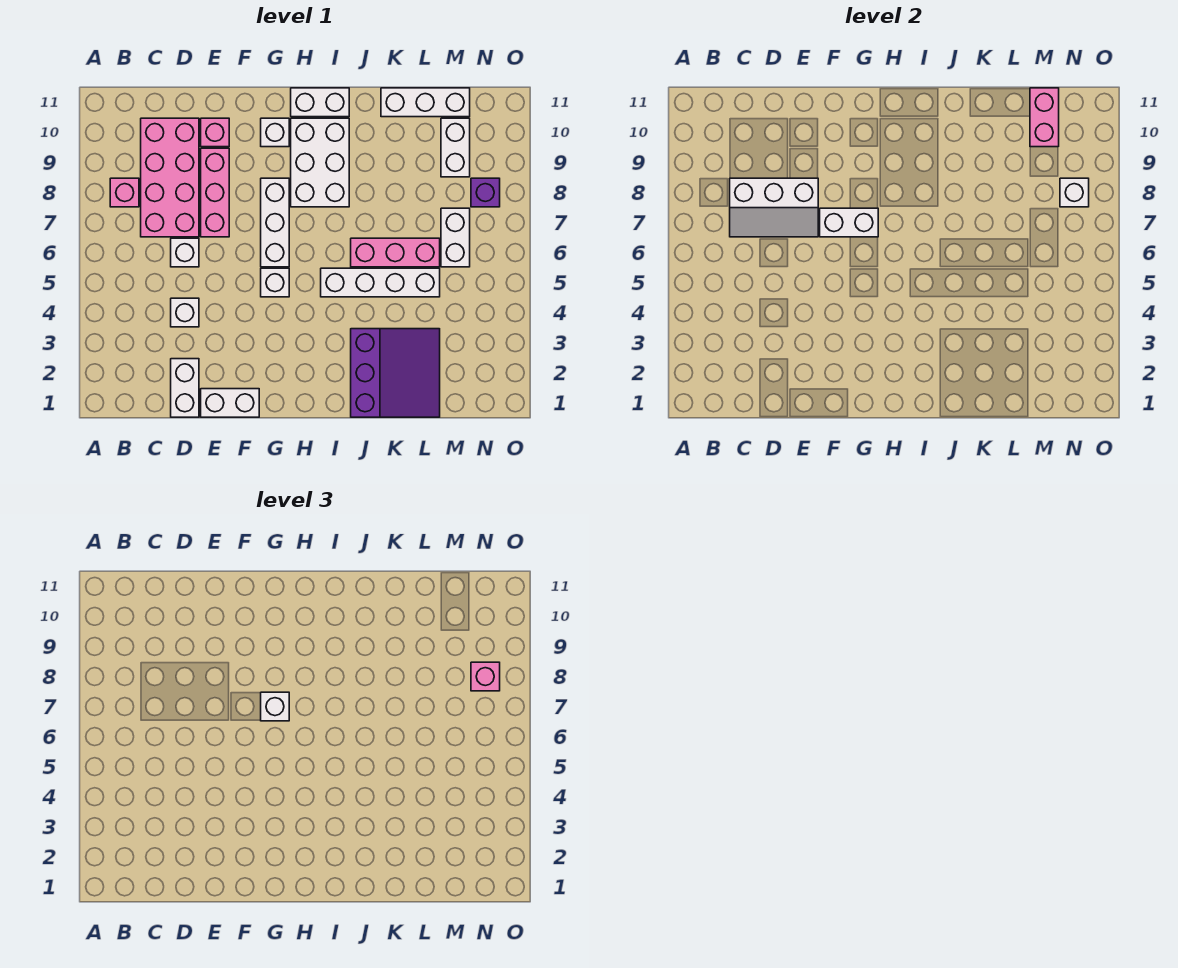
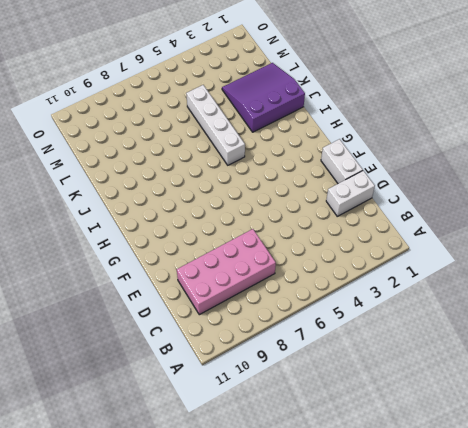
none -> pink 1x1 brick [110,178,139,207]
none -> white 1x1 brick [171,298,199,327]
none -> white 1x1 brick [171,238,199,267]

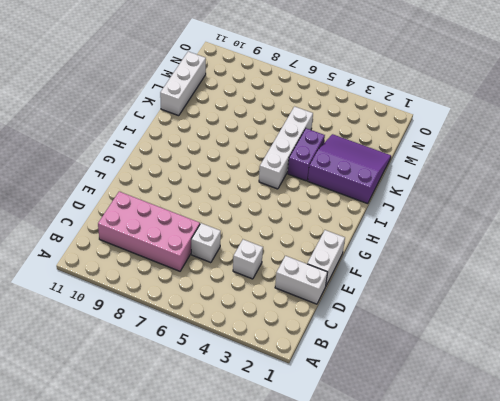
purple 1x2 brick [288,128,325,181] -> none
none -> pink 1x1 brick [110,178,139,207]
none -> pink 1x3 brick [201,148,229,237]
none -> pink 1x1 brick [201,118,229,147]

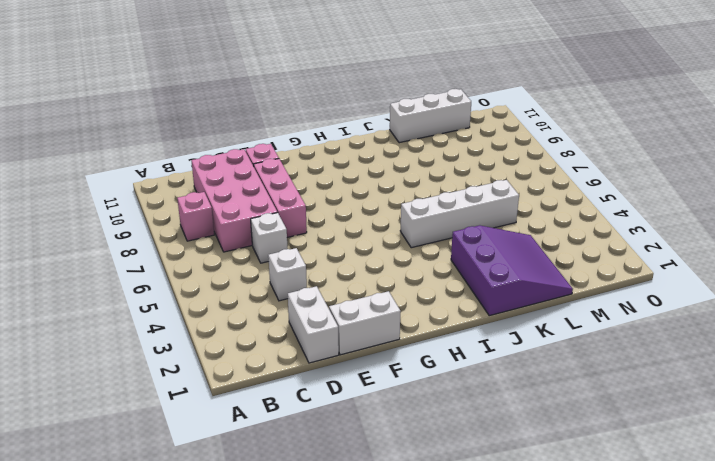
none -> white 1x1 brick [261,268,289,297]
none -> white 1x3 brick [261,178,289,267]
none -> white 1x1 brick [261,118,289,147]

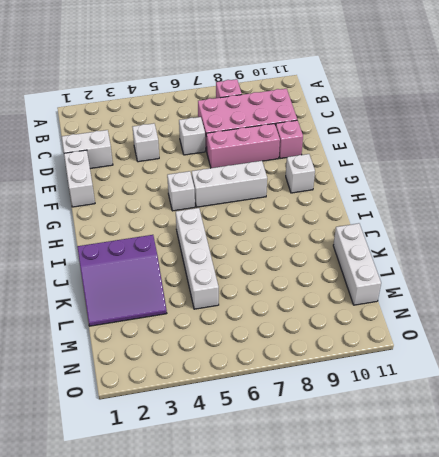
none -> white 2x3 brick [291,118,349,207]
none -> white 1x2 brick [291,88,349,117]
none -> pink 1x3 brick [351,238,440,267]

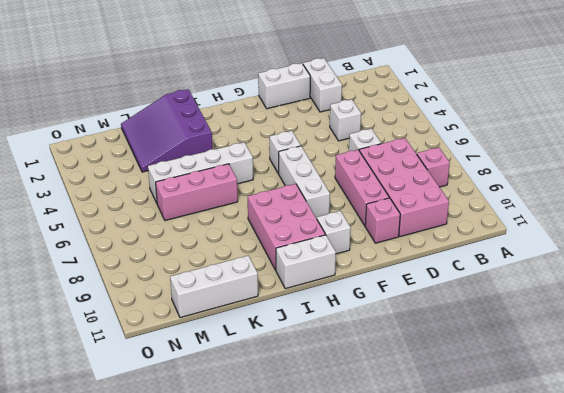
pink 2x3 brick [247,184,325,270] -> white 2x3 brick [291,118,349,207]
none -> white 1x2 brick [441,208,470,267]
none -> white 1x2 brick [441,118,470,177]
none -> purple 1x1 brick [471,178,500,207]

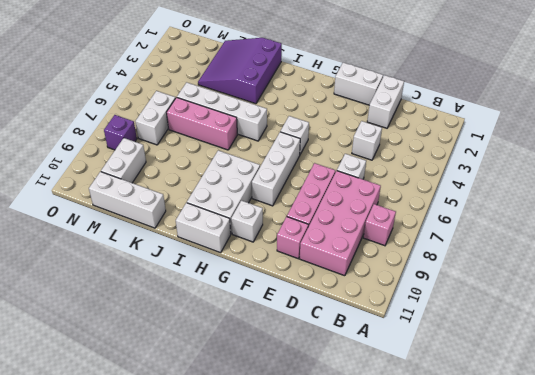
none -> white 2x3 slope [730,178,818,237]
none -> white 1x2 brick [820,208,878,237]
none -> pink 1x2 brick [1030,88,1059,147]

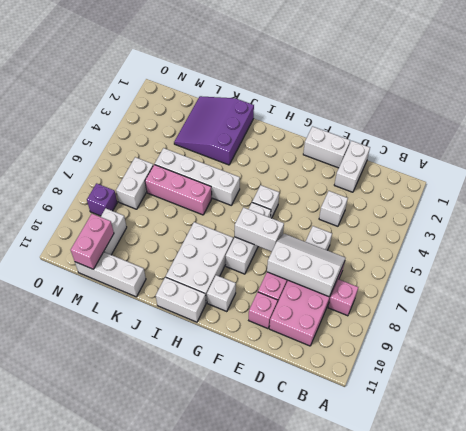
none -> white 1x1 brick [1060,178,1089,207]
none -> white 1x1 brick [261,692,289,721]
none -> pink 1x1 brick [471,662,500,691]

